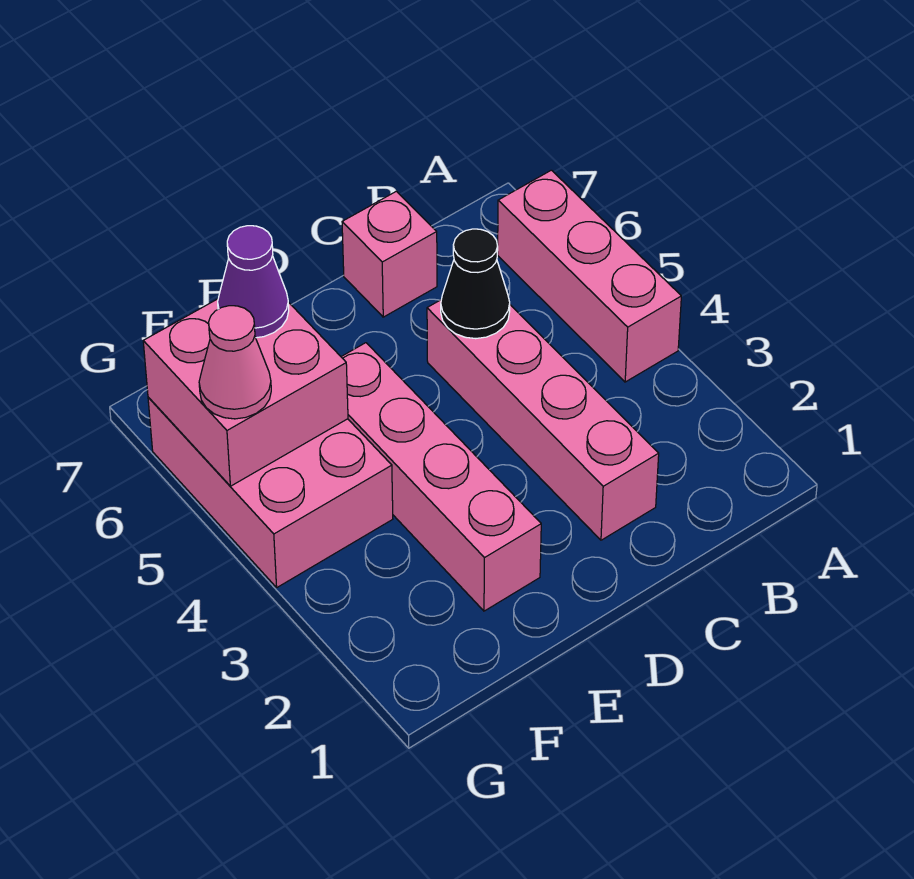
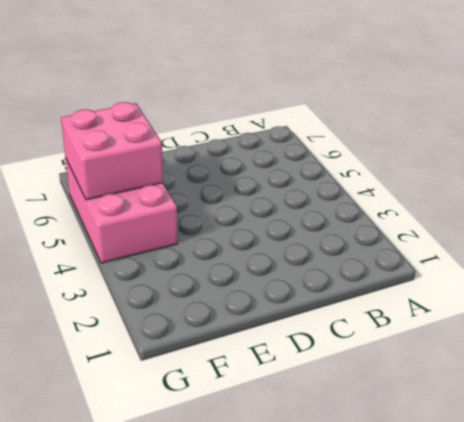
none -> pink 1x3 brick [498,170,681,382]
none -> pink 1x4 brick [427,300,659,540]

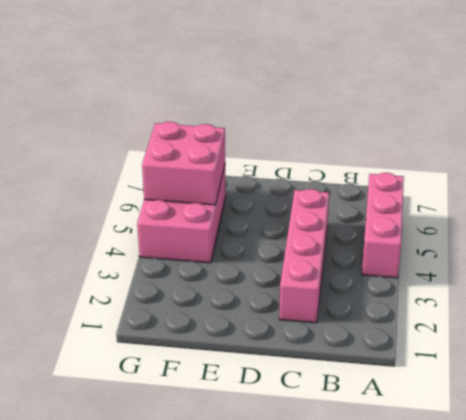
none -> pink 1x1 brick [342,191,437,317]
none -> pink 1x4 brick [341,343,541,611]

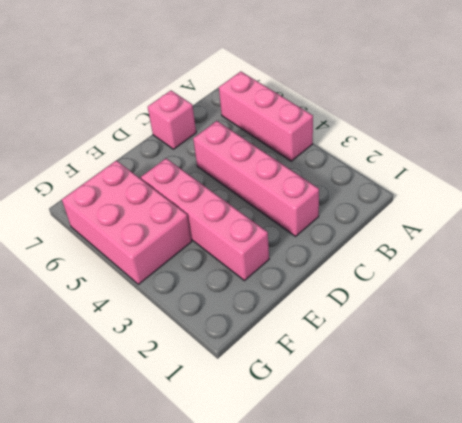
none -> black 1x1 cone [441,229,510,339]
none -> pink 2x2 brick [143,299,348,486]

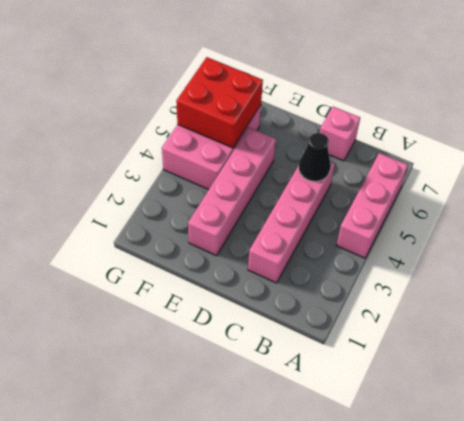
red 2x2 brick [176,57,263,148] -> pink 2x2 brick [143,299,348,486]
none -> purple 1x1 cone [218,226,289,338]
none -> pink 1x1 cone [199,306,271,419]

